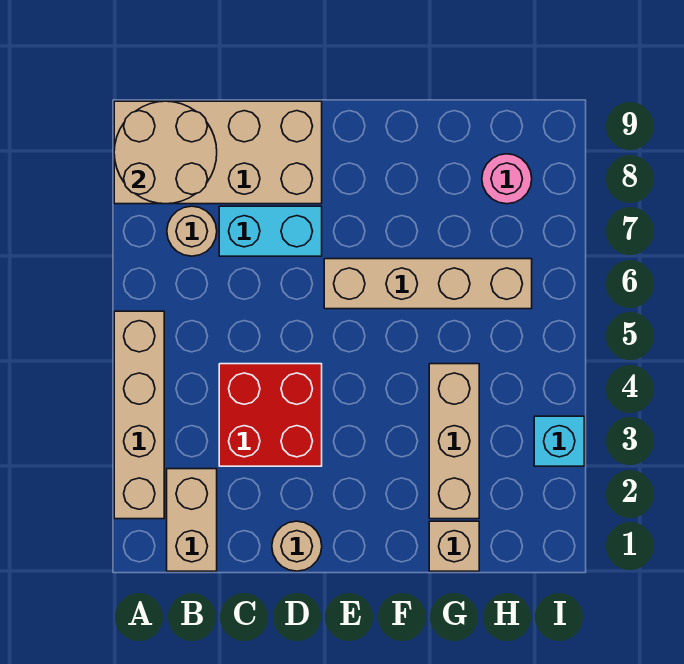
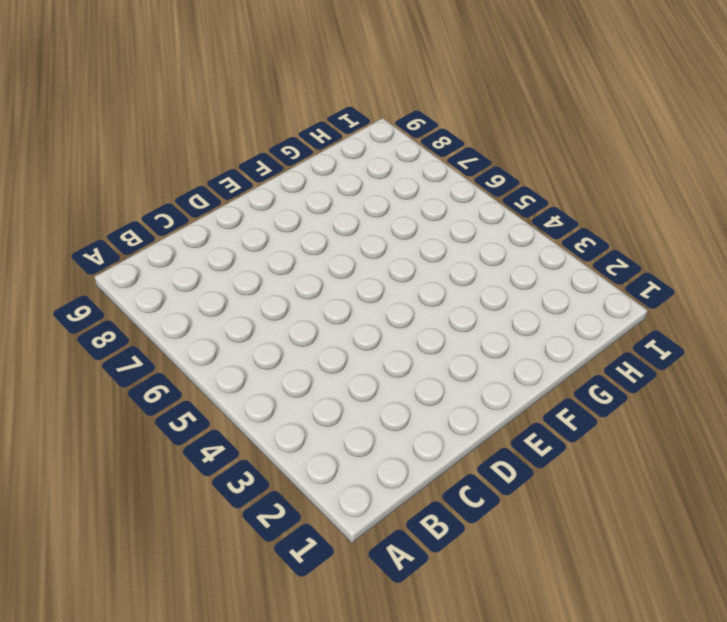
none -> tan 1x4 brick [114,311,164,519]
none -> tan 2x4 brick [114,101,322,204]
none -> tan 1x2 brick [167,469,217,571]

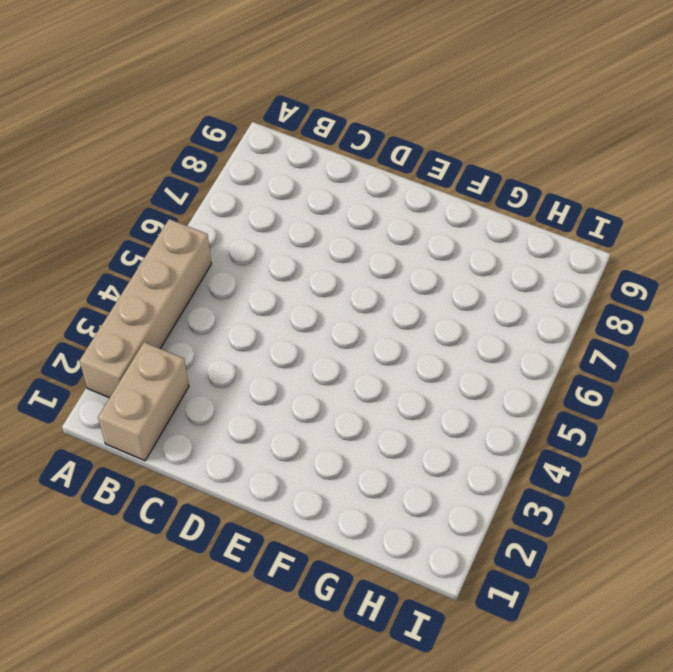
none -> tan 2x4 brick [114,101,322,204]
none -> tan 1x1 round brick [167,206,217,256]
none -> red 2x2 brick [219,364,322,466]

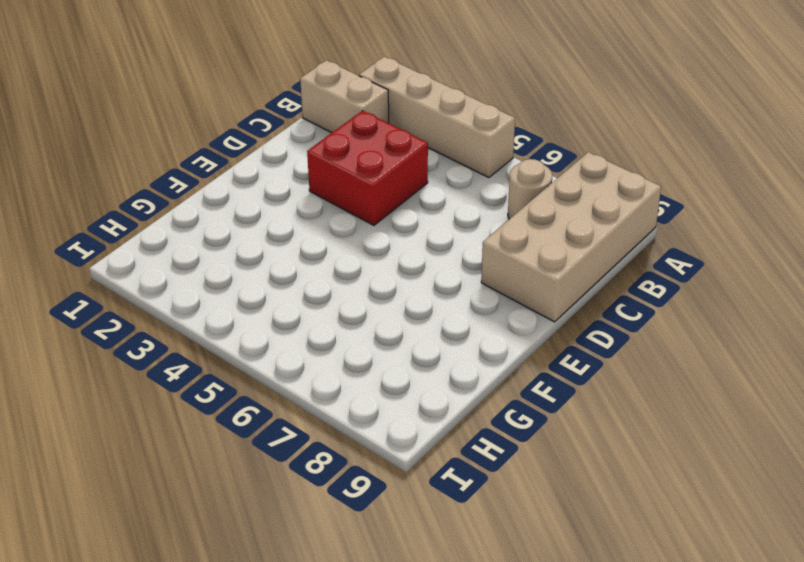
none -> cyan 1x2 brick [219,206,322,256]
none -> tan 1x1 round brick [272,521,322,571]
none -> tan 1x4 brick [324,259,532,309]

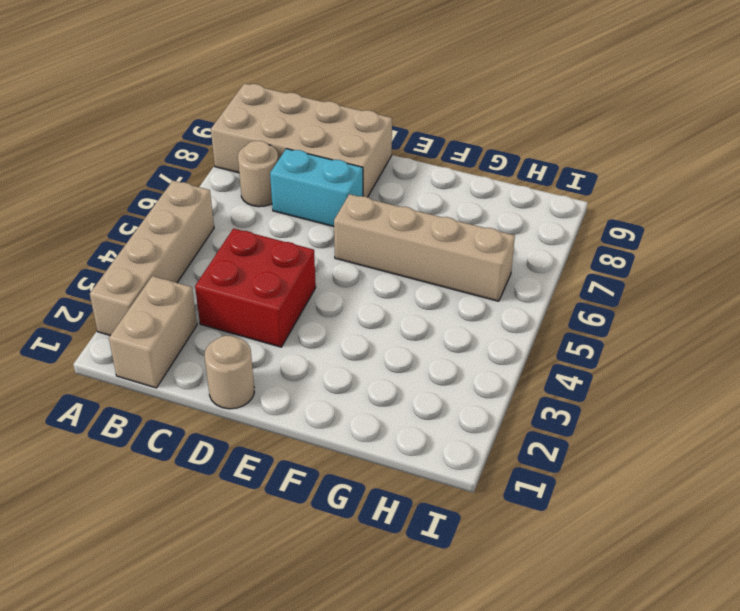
none -> tan 1x1 brick [429,521,479,571]
none -> tan 1x3 brick [429,364,479,519]
none -> pink 1x1 round brick [482,154,532,204]

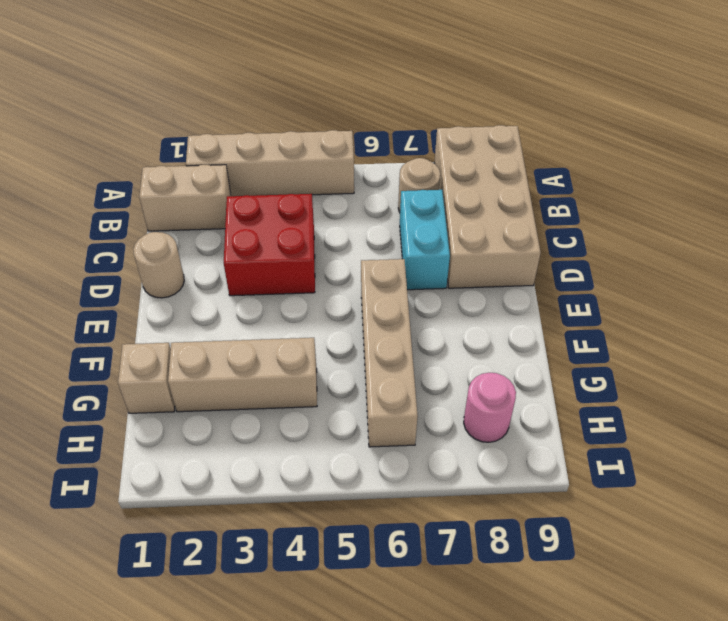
none -> cyan 1x1 brick [534,416,584,466]
none -> tan 2x2 round brick [114,101,217,204]

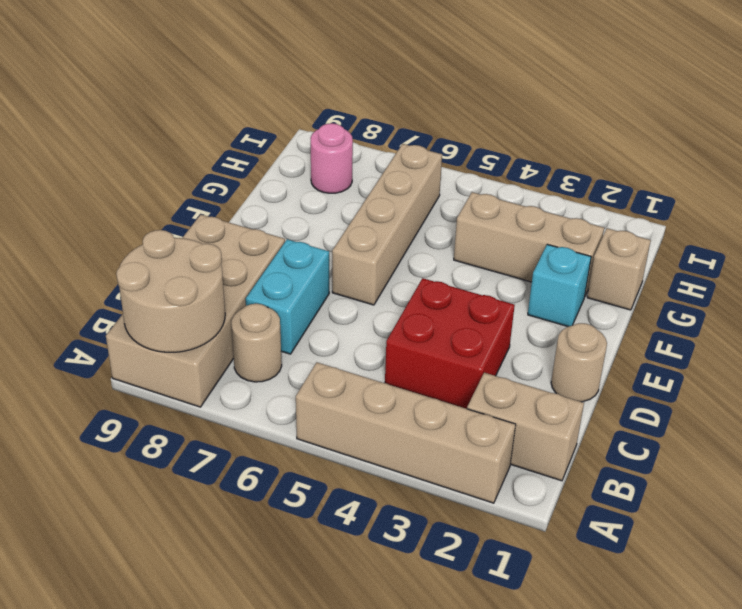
cyan 1x1 brick [528,244,591,327] -> cyan 1x1 brick moved to [534,416,584,466]

